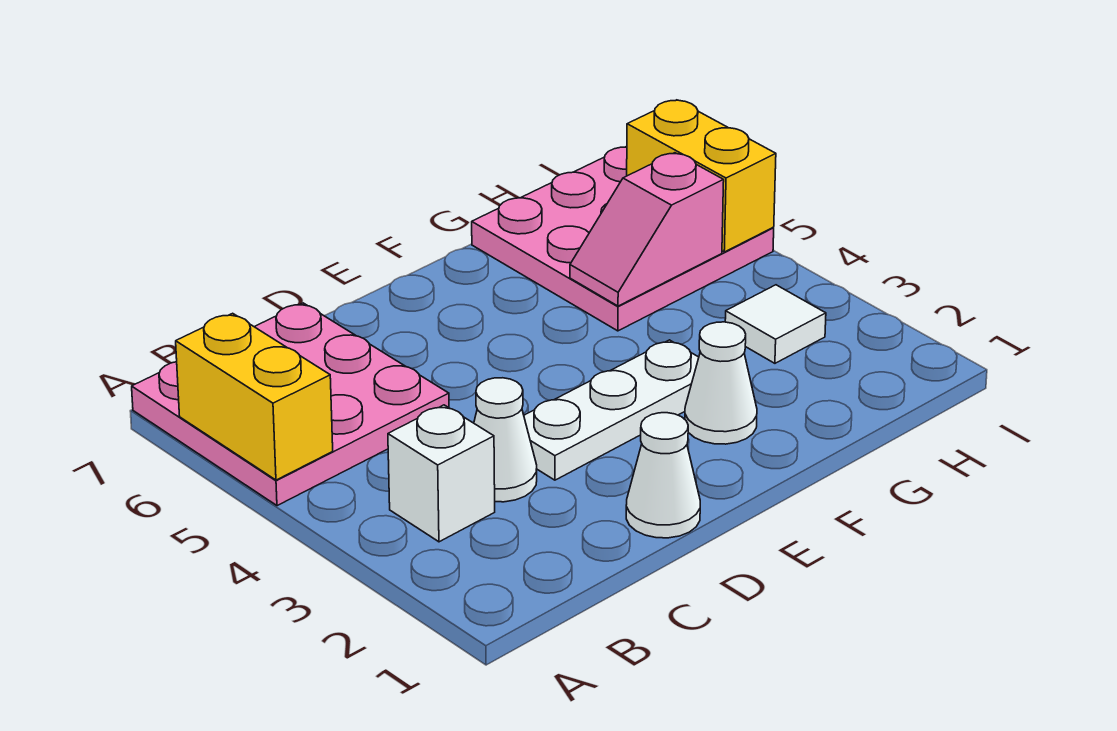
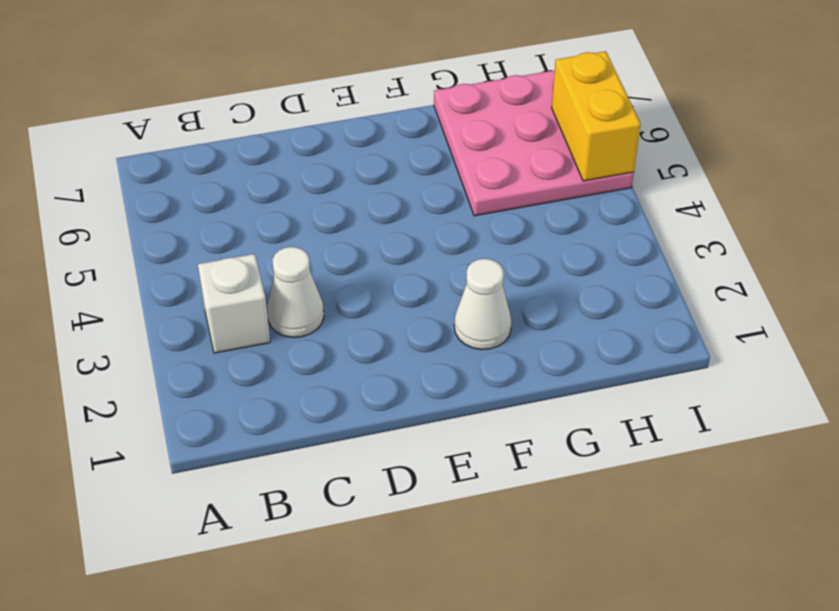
none -> pink 3x3 plate [132,303,449,506]
none -> white 1x1 cone [626,413,700,538]

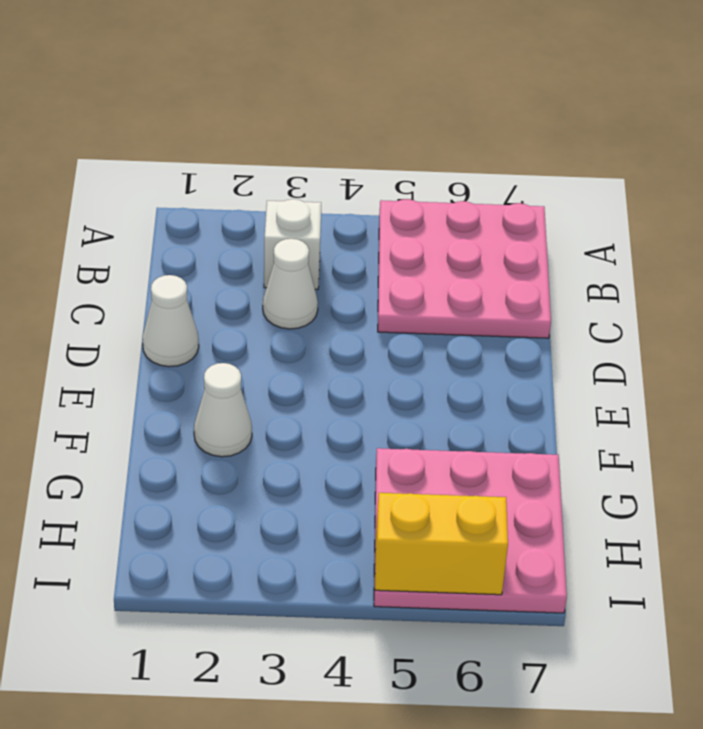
none -> white 1x3 plate [524,340,699,480]
none -> white 1x1 tile [725,285,826,363]

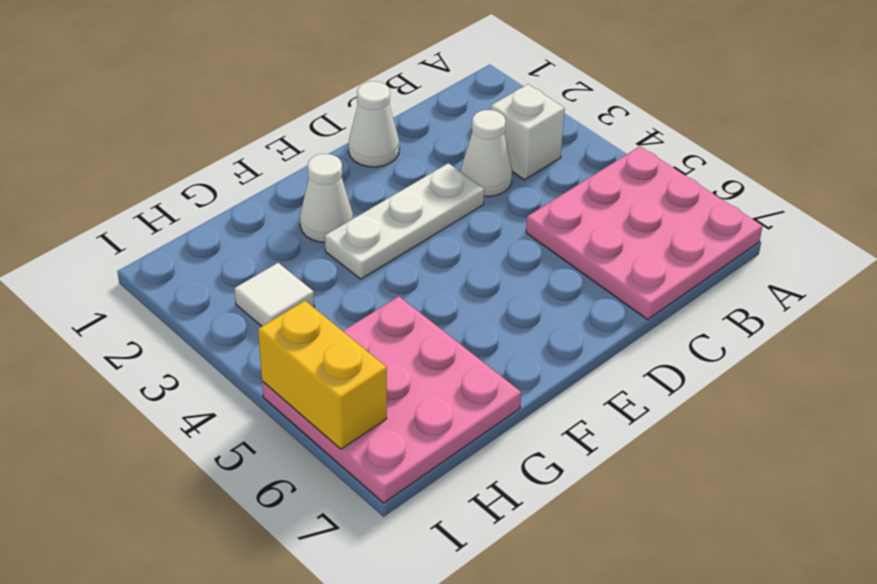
none -> yellow 1x2 brick [176,313,333,480]
none -> pink 1x2 slope [570,153,724,306]

